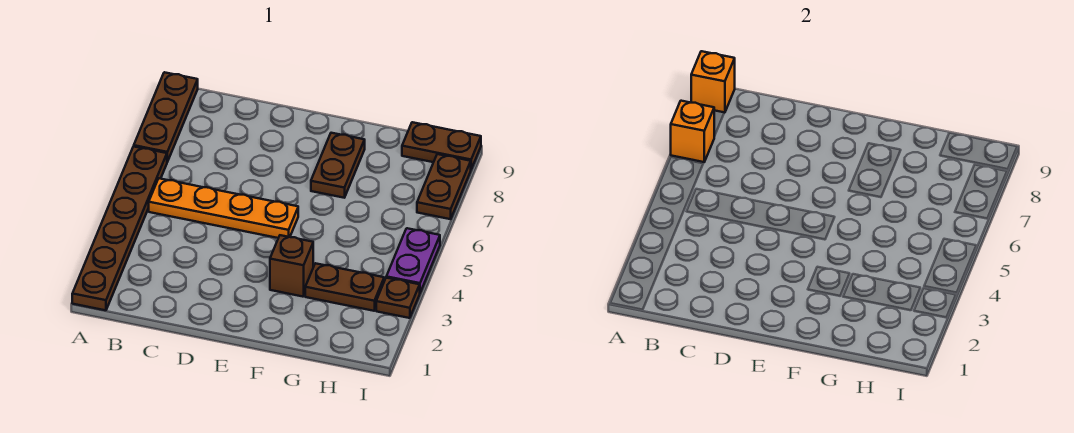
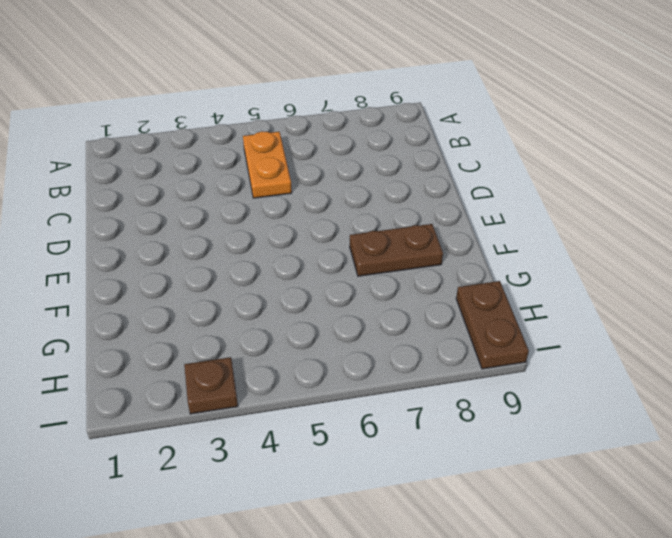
orange 1x2 plate [243,131,292,198] -> orange 1x4 plate [149,178,298,238]
none -> brown 1x6 plate [72,146,167,310]
none -> brown 1x3 plate [134,72,198,162]
none -> brown 1x1 brick [270,235,313,297]

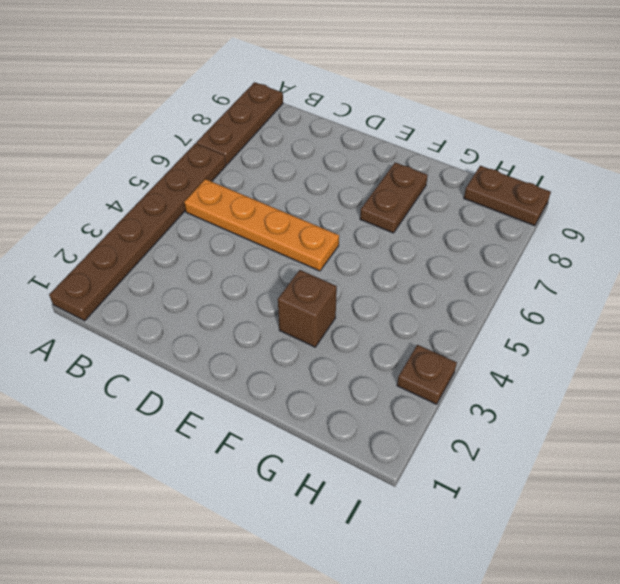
none -> brown 1x2 plate [305,263,384,311]
none -> purple 1x2 plate [386,228,440,293]
none -> brown 1x2 plate [417,154,471,219]

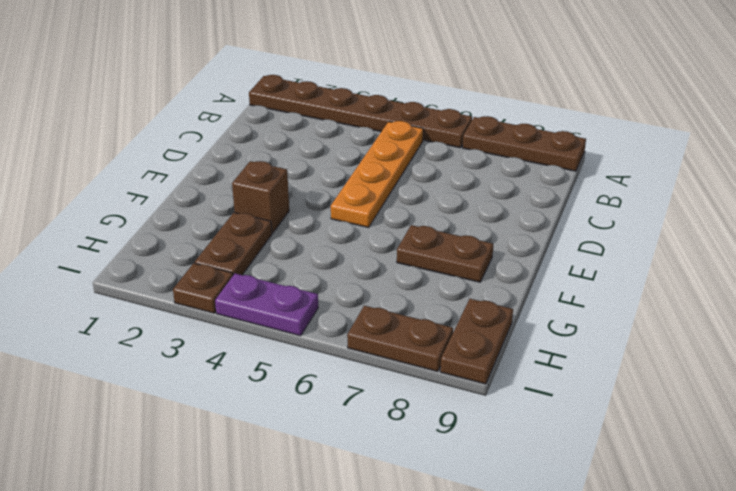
none -> orange 1x1 brick [671,101,714,162]
none -> orange 1x1 brick [691,51,735,113]

